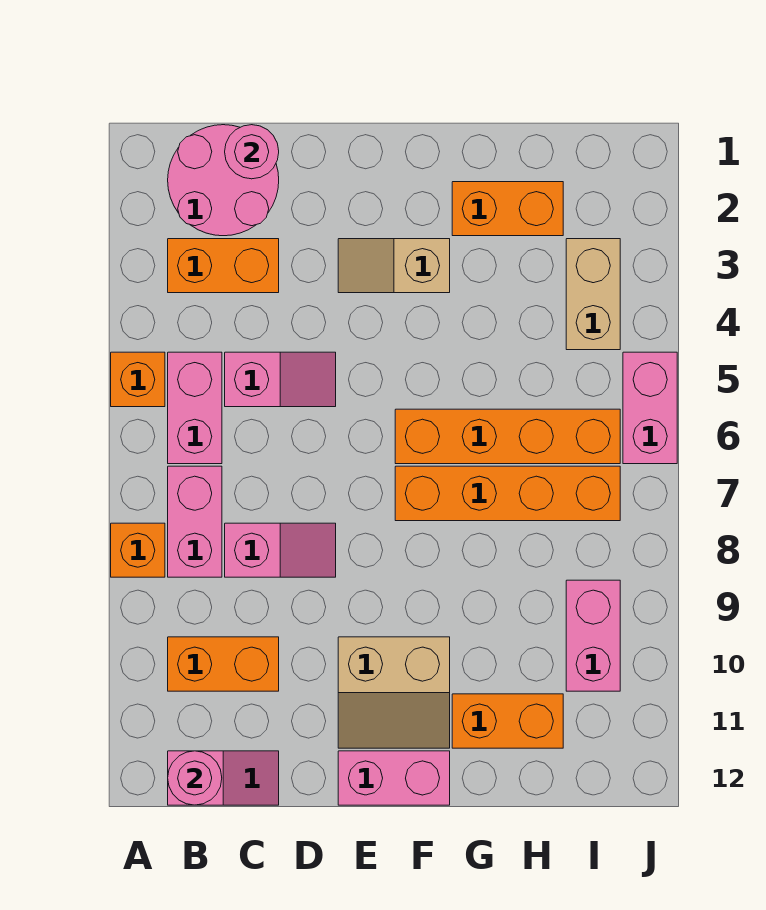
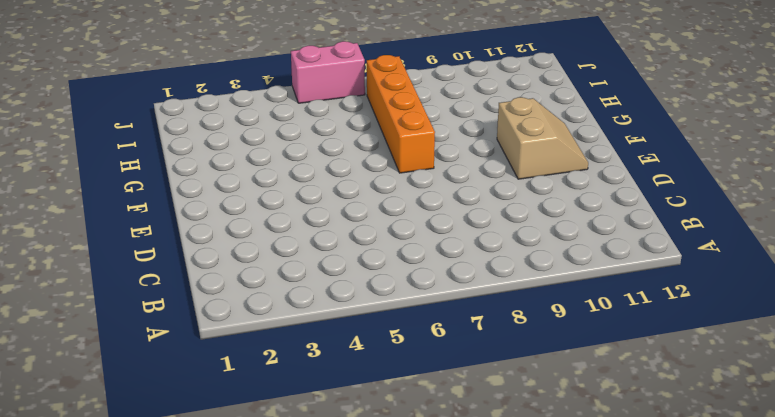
none -> orange 1x1 brick [111,352,165,407]
none -> orange 1x1 brick [111,523,165,577]
none -> pink 2x2 round brick [168,125,279,236]

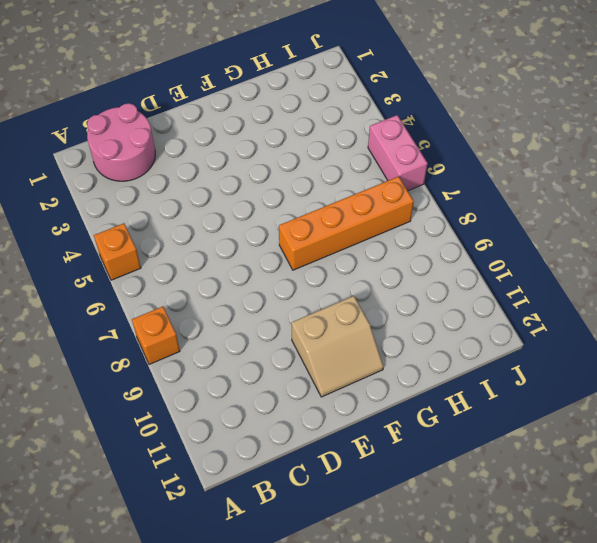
none -> orange 1x2 brick [168,239,279,293]
none -> pink 1x2 brick [168,352,222,464]
none -> pink 1x2 brick [168,466,222,577]

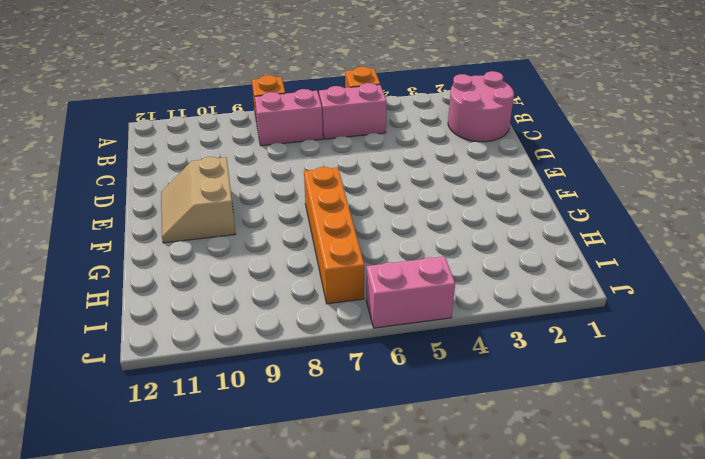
none -> orange 1x2 brick [168,239,279,293]
none -> orange 1x2 brick [168,637,279,691]
none -> pink 1x2 slope [168,751,279,805]

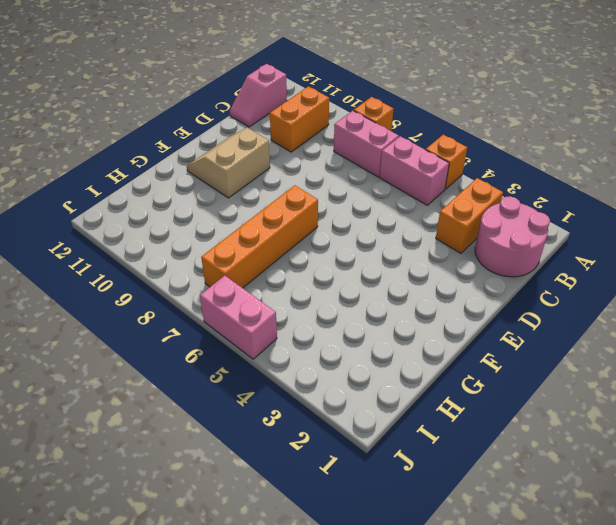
none -> pink 1x2 slope [225,352,336,407]
none -> pink 1x2 slope [225,523,336,577]
none -> tan 1x2 slope [338,239,450,293]

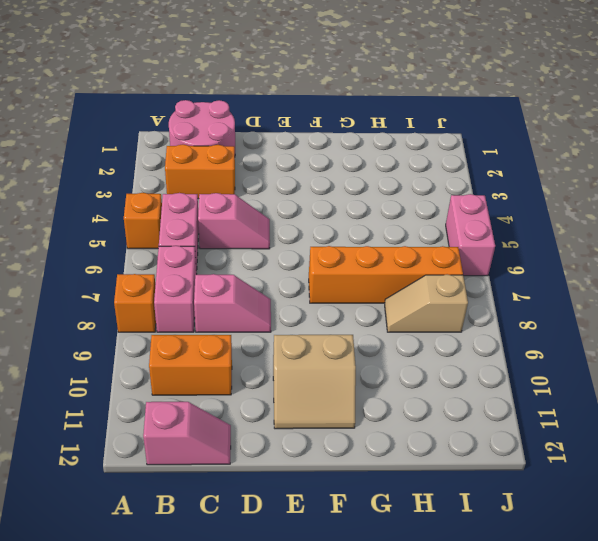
tan 1x2 slope [385,275,468,332] -> tan 1x2 slope moved to [338,239,450,293]
none -> pink 1x2 brick [338,751,450,805]
none -> orange 1x4 brick [395,409,620,464]
none -> orange 1x2 brick [452,182,563,236]

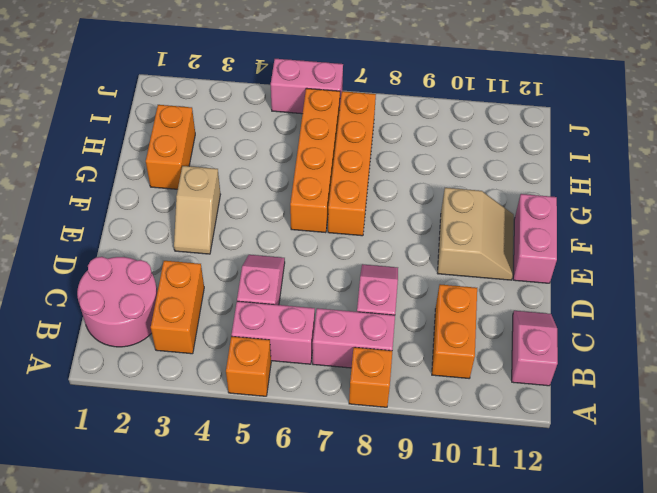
none -> orange 1x2 brick [452,694,563,748]
none -> tan 1x2 brick [566,239,620,350]
none -> pink 1x2 brick [566,580,620,691]

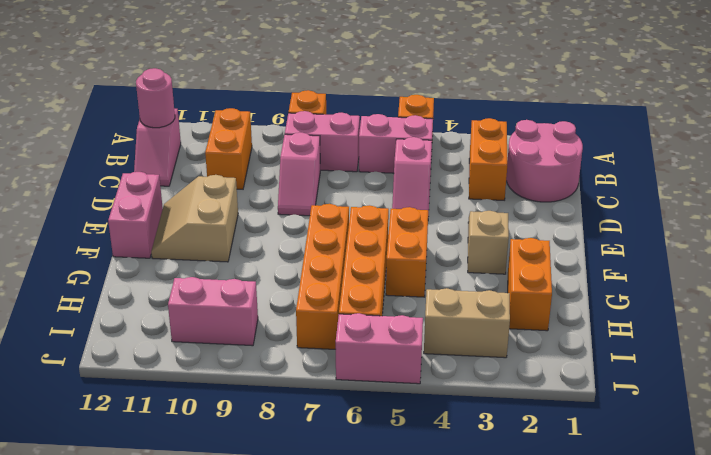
orange 1x2 brick [386,207,428,297] -> orange 1x2 brick moved to [452,694,563,748]
none -> pink 1x1 round brick [225,125,279,179]

